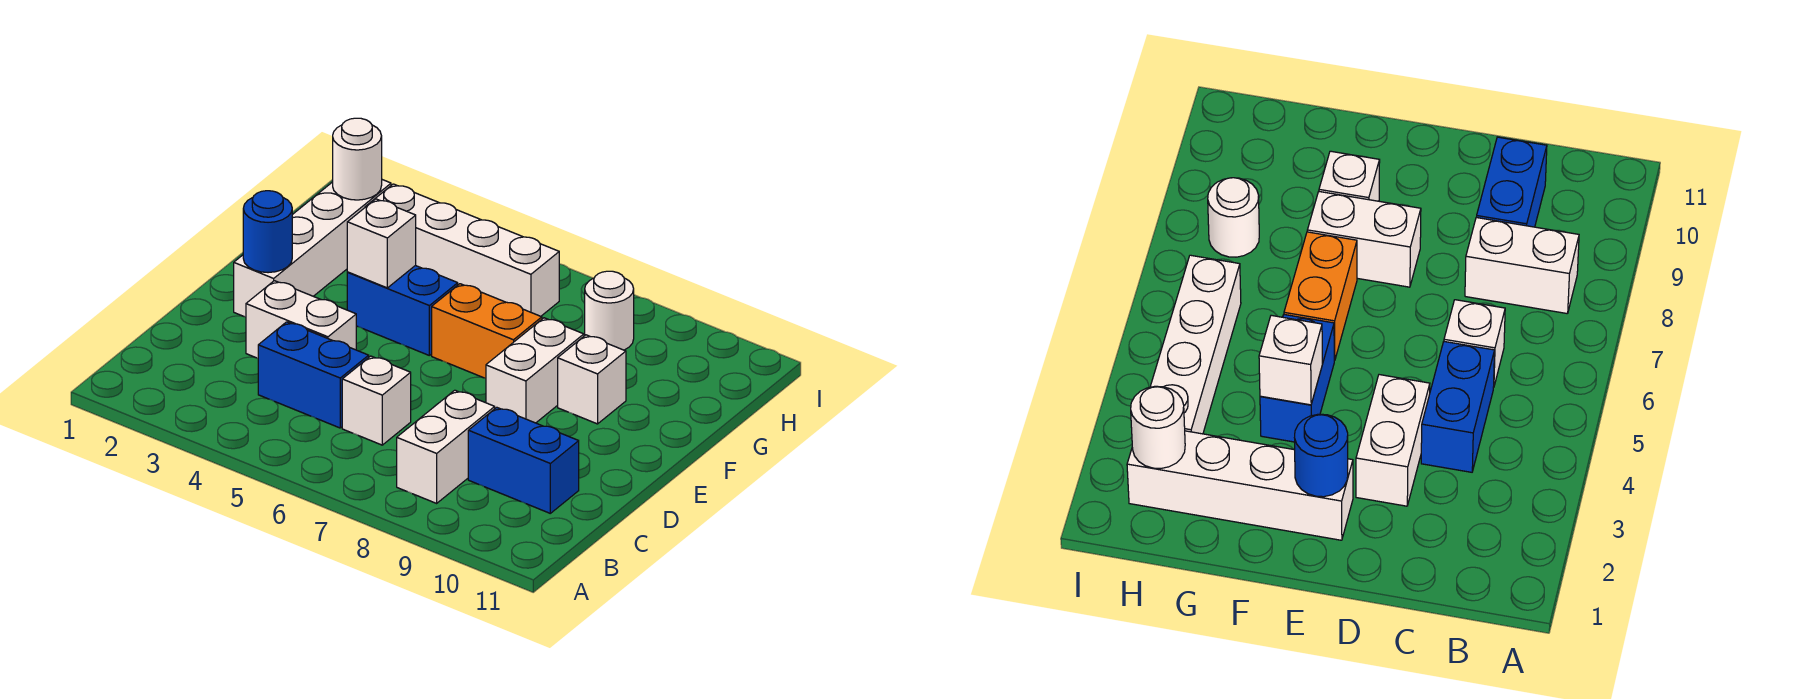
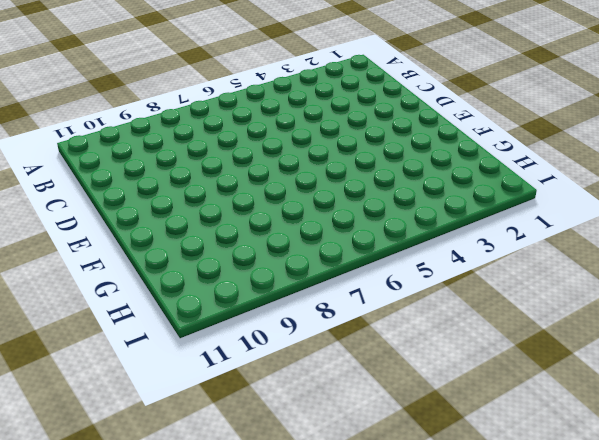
none -> white 1x2 brick [397,390,495,503]
none -> blue 1x2 brick [258,322,369,428]
none -> white 1x1 brick [342,356,411,445]

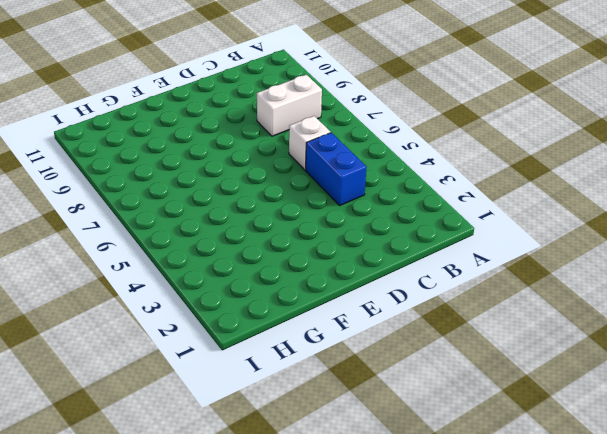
none -> blue 1x2 brick [468,407,579,513]
none -> white 1x2 brick [246,281,356,358]
none -> white 1x4 brick [234,180,391,317]

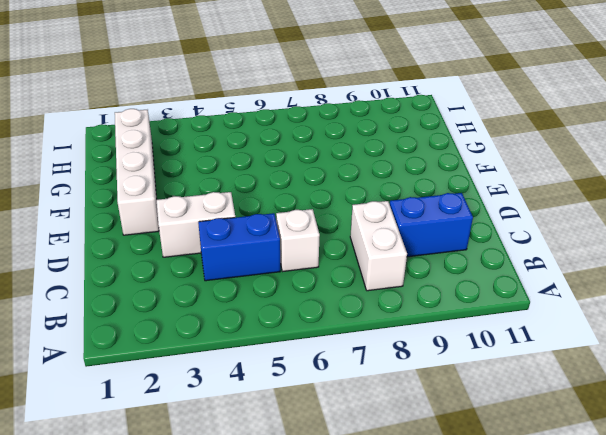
none -> white 1x2 brick [486,318,584,423]
none -> blue 1x2 brick [347,266,458,355]
none -> orange 1x2 brick [432,284,542,378]

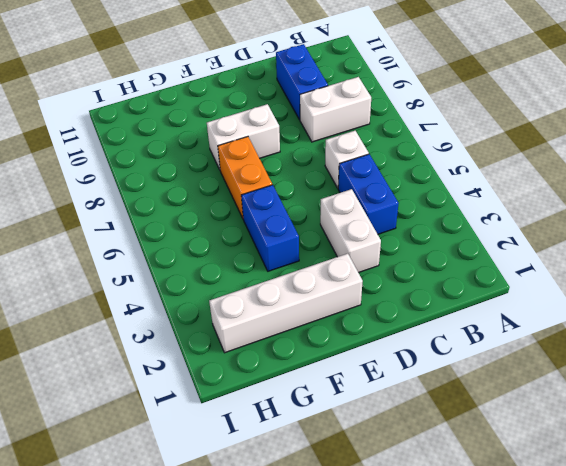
none -> white 1x1 brick [558,335,626,424]
none -> white 1x4 brick [365,184,559,316]
none -> white 1x1 round brick [585,271,634,350]

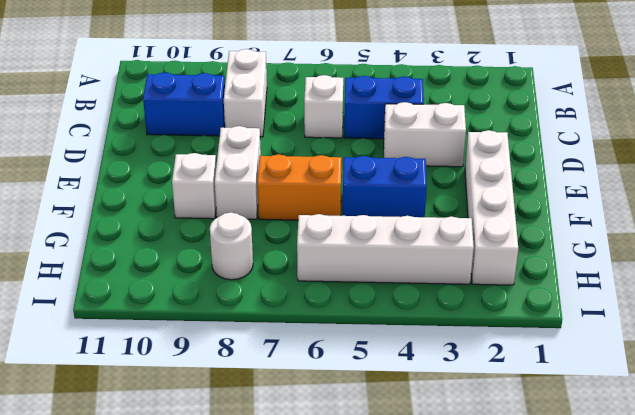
none -> blue 1x1 round brick [243,191,292,273]
none -> white 1x1 brick [347,199,416,288]
none -> white 1x1 round brick [333,118,382,200]

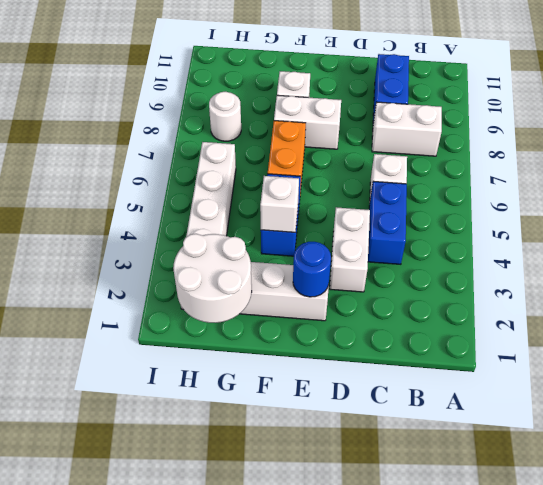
white 2x2 round brick [173,234,252,323] -> white 1x1 round brick [333,118,382,200]

